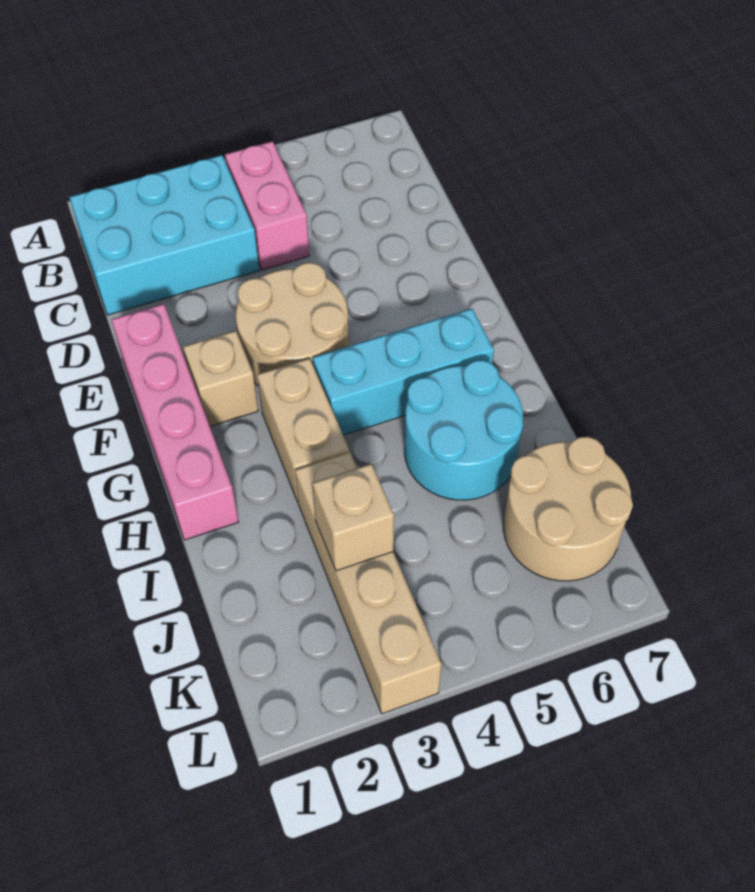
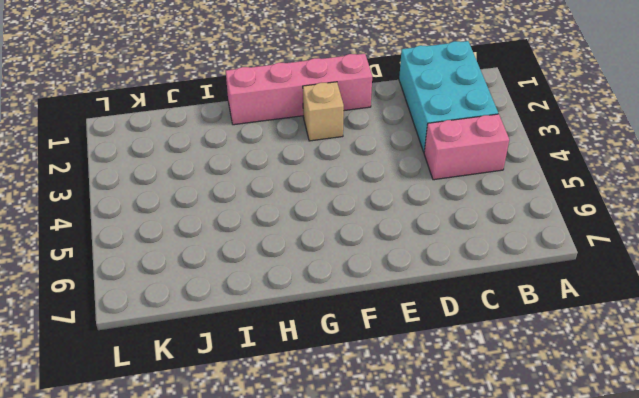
none -> tan 2x2 round brick [236,263,349,385]
none -> tan 1x2 brick [257,358,349,502]

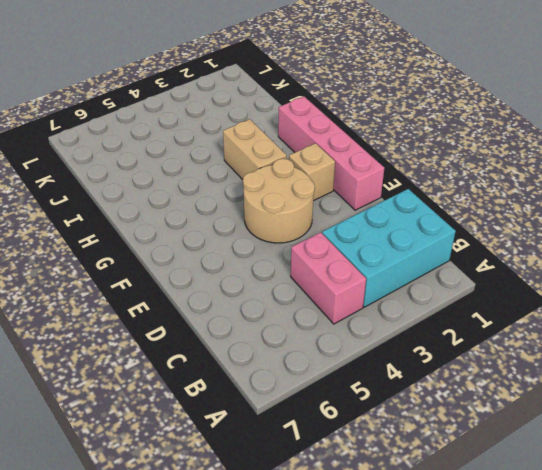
none -> cyan 1x3 brick [313,309,494,435]
none -> cyan 2x2 round brick [404,360,523,500]

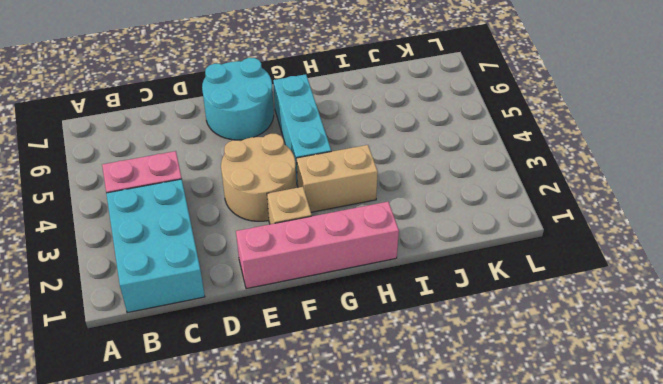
cyan 2x2 round brick [202,58,274,140] -> cyan 2x2 round brick moved to [404,360,523,500]
none -> tan 1x4 brick [295,452,442,714]
none -> tan 2x2 round brick [503,437,633,581]

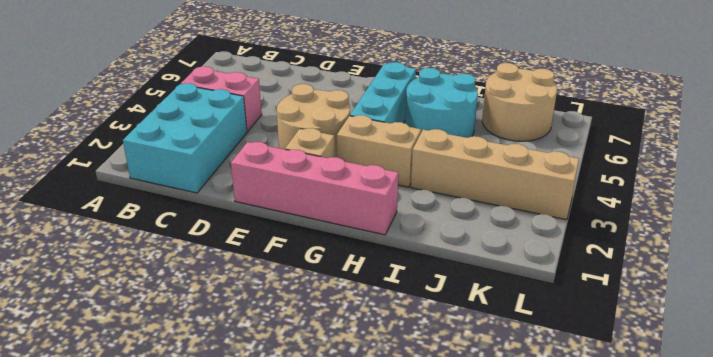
none -> tan 1x1 brick [313,464,394,571]

